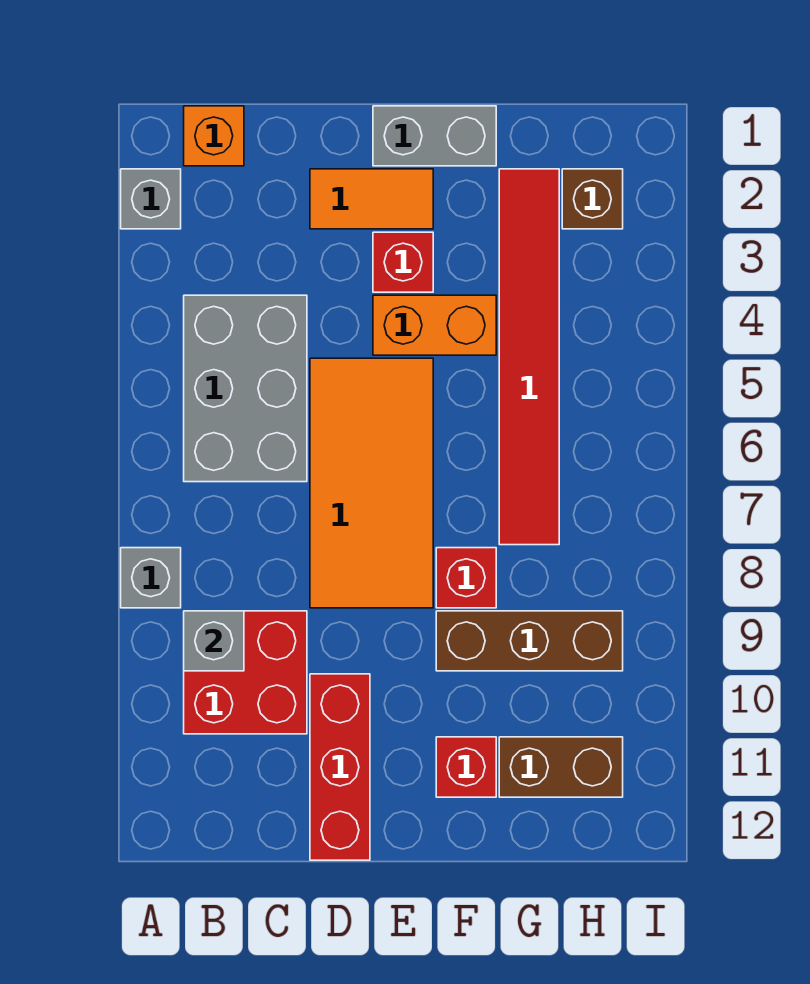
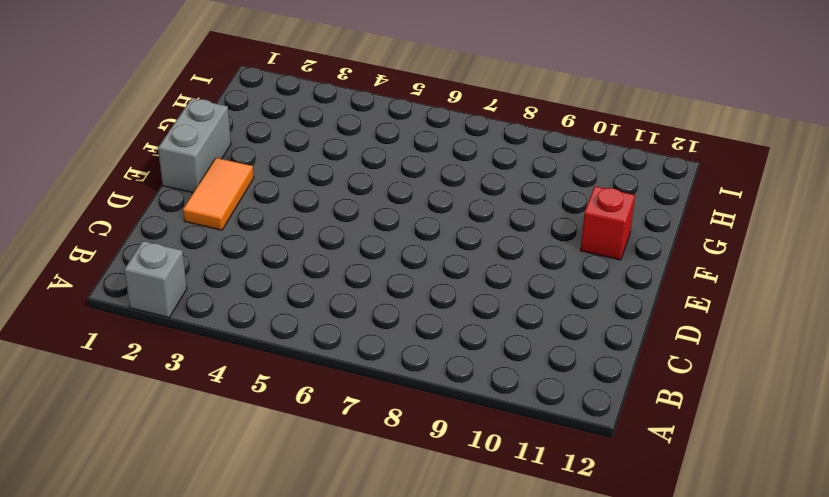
none -> grey 1x1 brick [121,548,181,608]
none -> orange 1x1 brick [184,106,244,166]
none -> grey 2x3 brick [184,295,307,482]

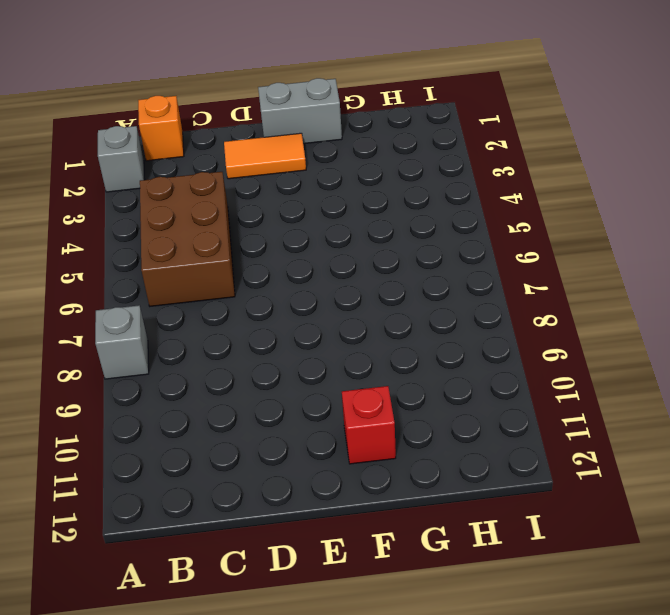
brown 2x3 brick [140,172,235,306] -> grey 2x3 brick [184,295,307,482]
none -> red 2x2 brick [184,611,307,734]
none -> orange 2x4 tile [310,358,433,608]
none -> red 1x3 brick [310,674,370,860]

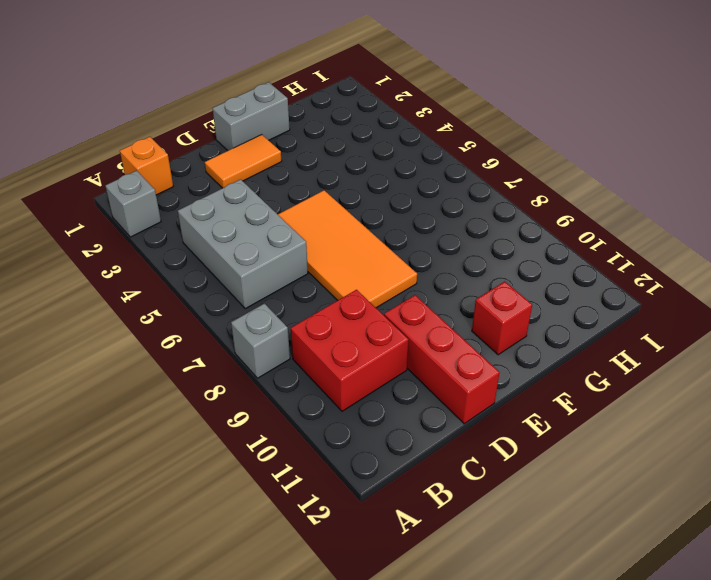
none -> red 1x1 brick [373,232,433,292]
none -> orange 1x2 brick [373,295,496,355]
none -> red 1x1 brick [436,548,496,608]

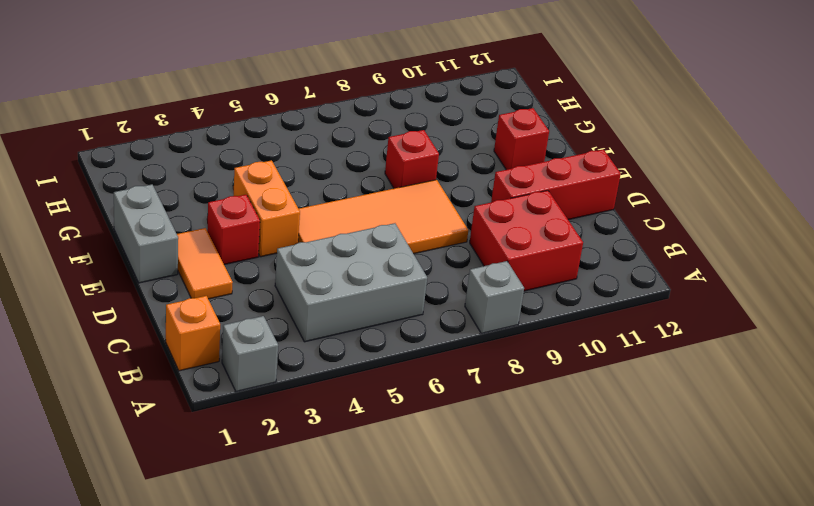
none -> brown 1x3 brick [436,611,623,671]
none -> red 1x6 tile [499,169,559,545]
none -> brown 1x2 brick [499,737,623,797]

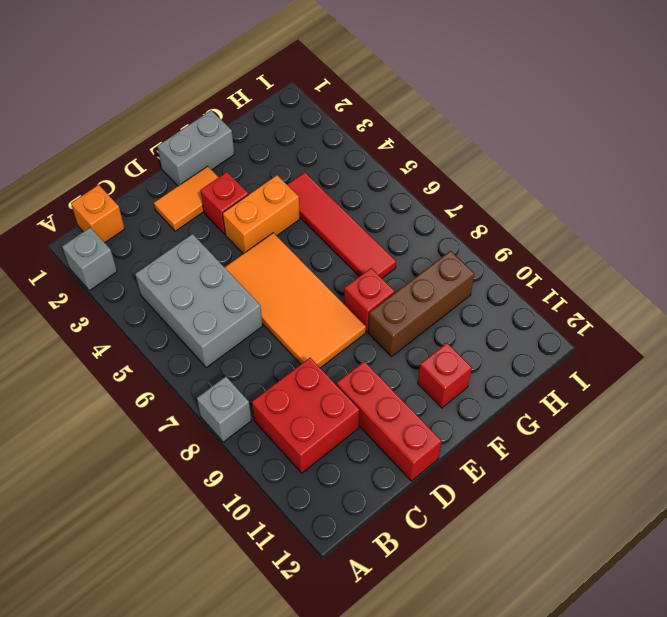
red 1x4 tile [287,172,396,278] -> red 1x6 tile [499,169,559,545]
none -> brown 1x2 brick [499,737,623,797]
none -> brown 1x1 brick [562,169,623,229]
none -> grey 1x1 brick [184,611,244,671]

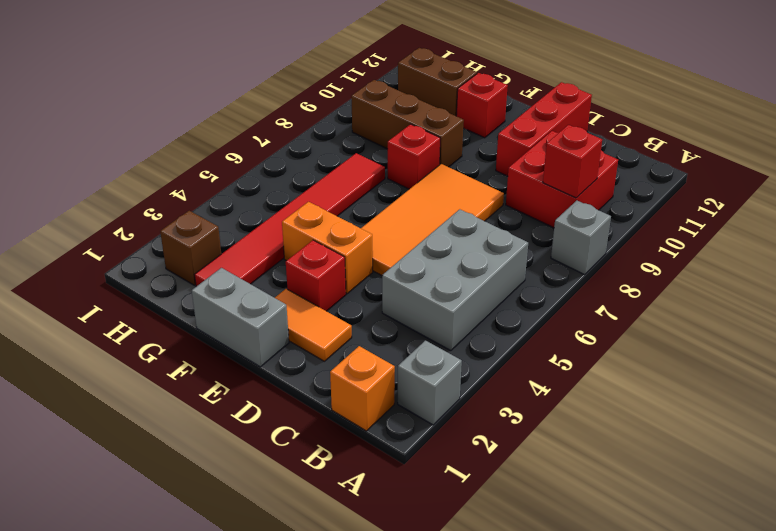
red 1x1 brick [543,125,602,198] -> grey 1x1 brick [184,611,244,671]

